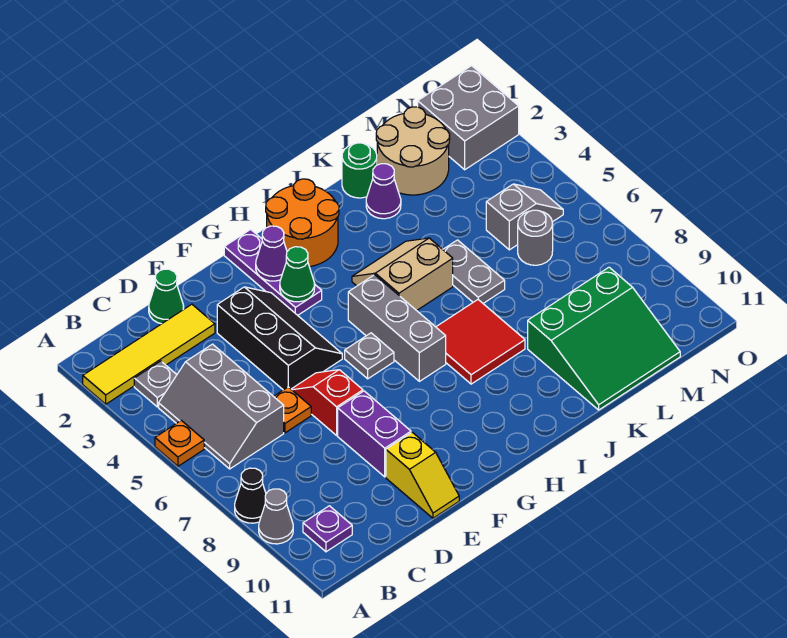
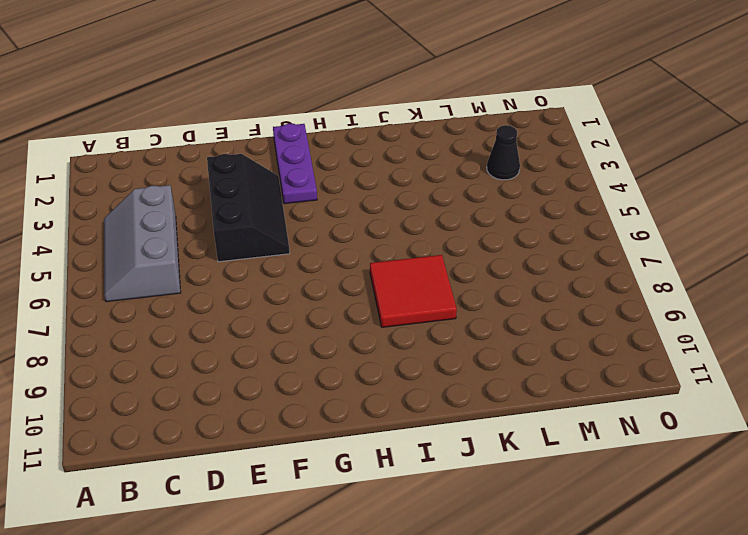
black 1x1 cone [487,125,520,180] -> black 1x1 cone moved to [235,468,266,523]
none -> yellow 1x4 tile [83,304,215,404]
none -> orange 1x1 plate [155,420,204,466]
none -> grey 1x1 cone [259,489,293,544]

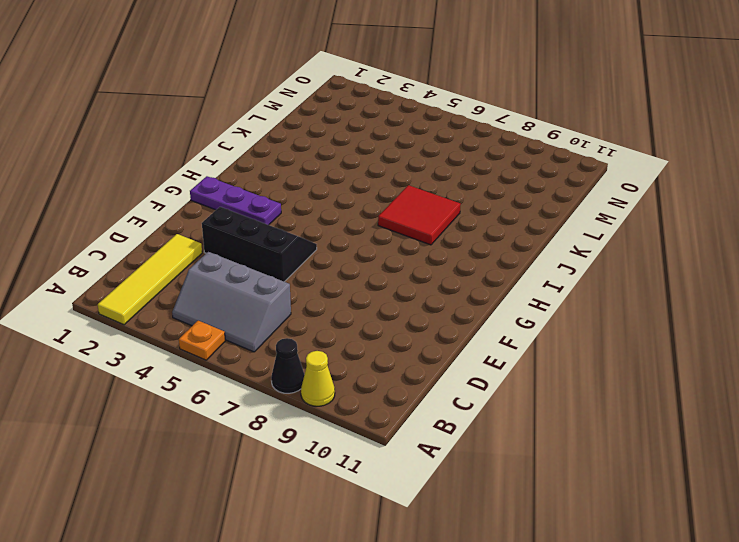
yellow 1x1 cone [301,351,335,406] -> grey 1x1 cone [259,489,293,544]
none -> grey 1x1 plate [134,361,177,407]
none -> purple 1x1 plate [303,506,352,552]
none -> green 1x1 cone [149,269,184,324]

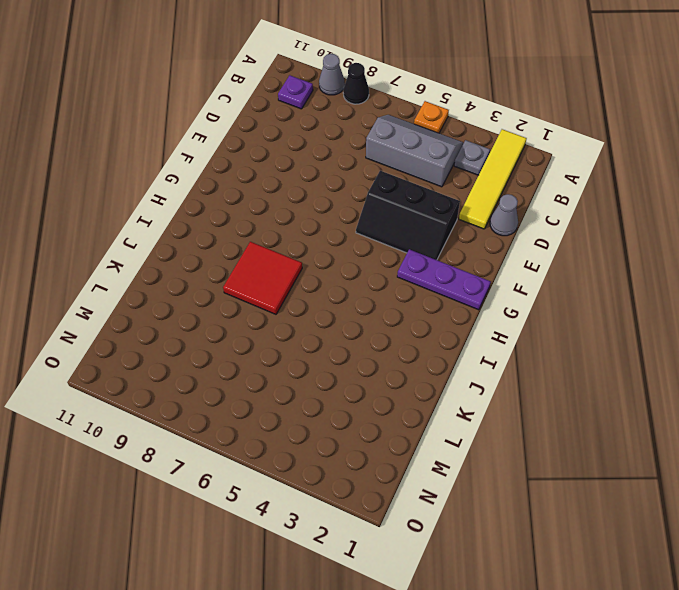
grey 1x1 cone [490,194,518,236] -> green 1x1 cone [149,269,184,324]
none -> orange 1x1 plate [274,387,311,433]
none -> red 1x2 slope [291,370,363,435]
none -> purple 1x2 brick [338,391,411,477]

